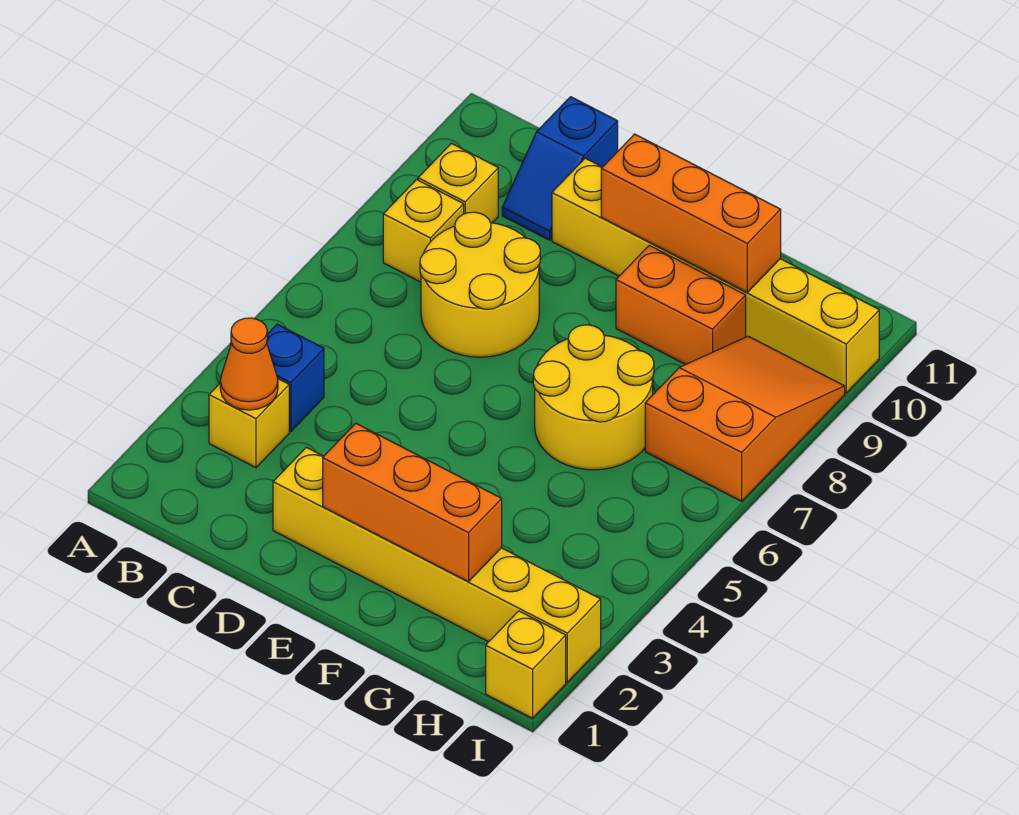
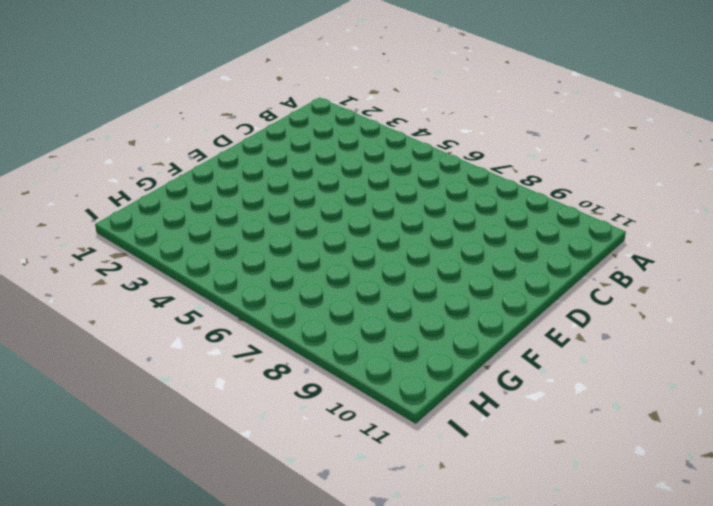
none -> yellow 1x1 brick [209,379,289,468]
none -> blue 1x1 brick [267,324,324,432]
none -> yellow 1x1 brick [383,180,464,282]

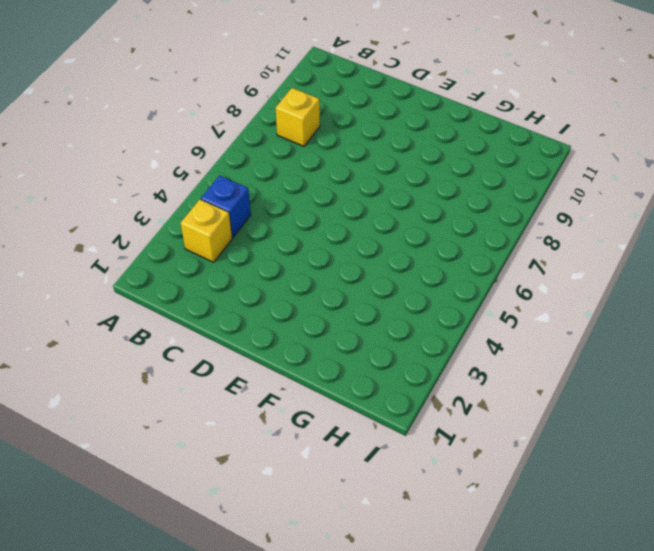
none -> yellow 1x1 brick [418,143,498,223]
none -> yellow 2x2 round brick [420,212,540,357]
none -> blue 1x2 slope [502,97,618,240]

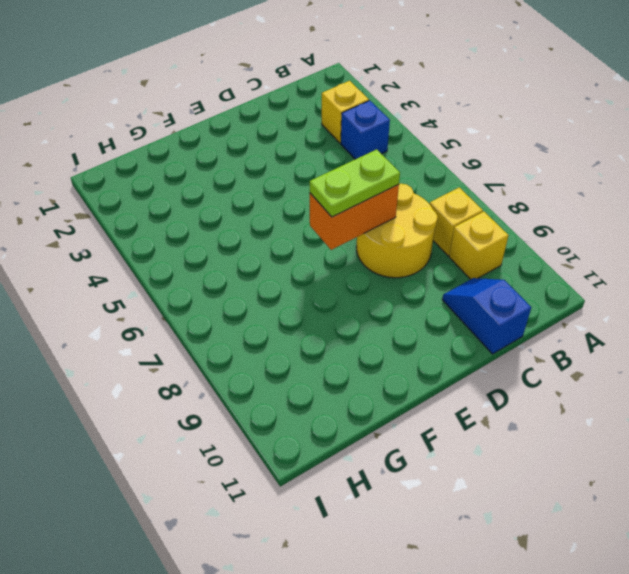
orange 1x2 brick [310,185,399,250] -> orange 1x2 brick moved to [616,245,746,365]
lime 1x2 plate [310,149,400,217] -> none
none -> yellow 1x6 brick [273,447,601,682]
none -> yellow 1x6 brick [552,158,879,393]
none -> yellow 2x2 round brick [533,325,654,470]

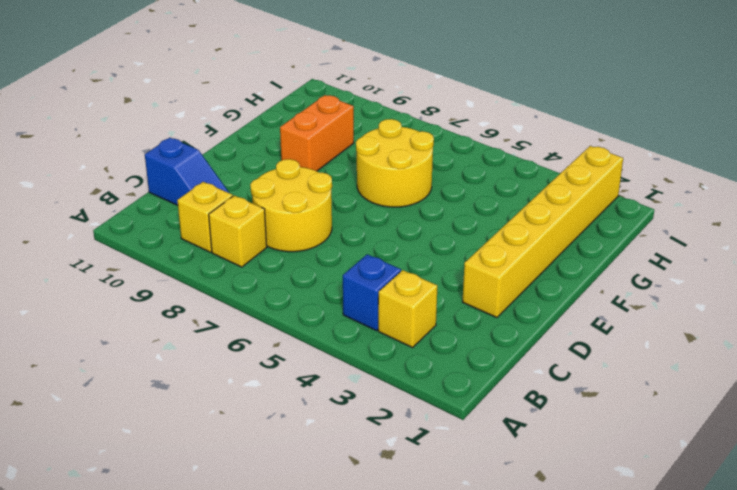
none -> yellow 1x6 brick [552,158,879,393]
none -> orange 2x3 slope [645,336,845,501]
none -> yellow 1x1 brick [486,611,566,718]

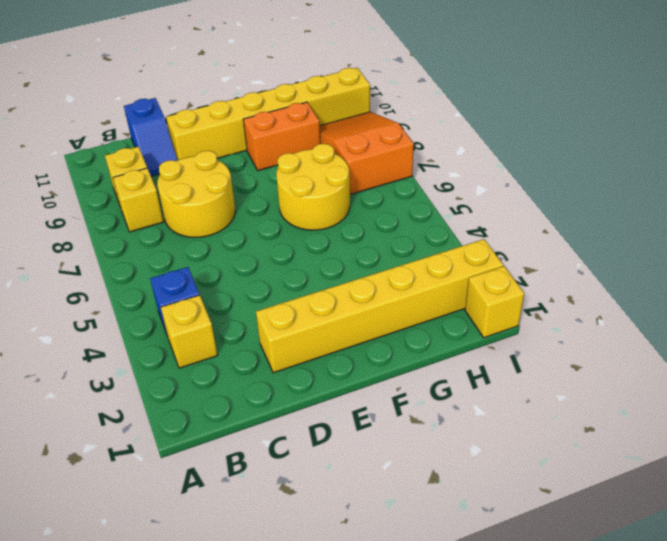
none -> orange 1x1 cone [220,318,278,410]
none -> orange 1x3 brick [323,423,502,582]
none -> orange 1x3 brick [601,134,781,292]

